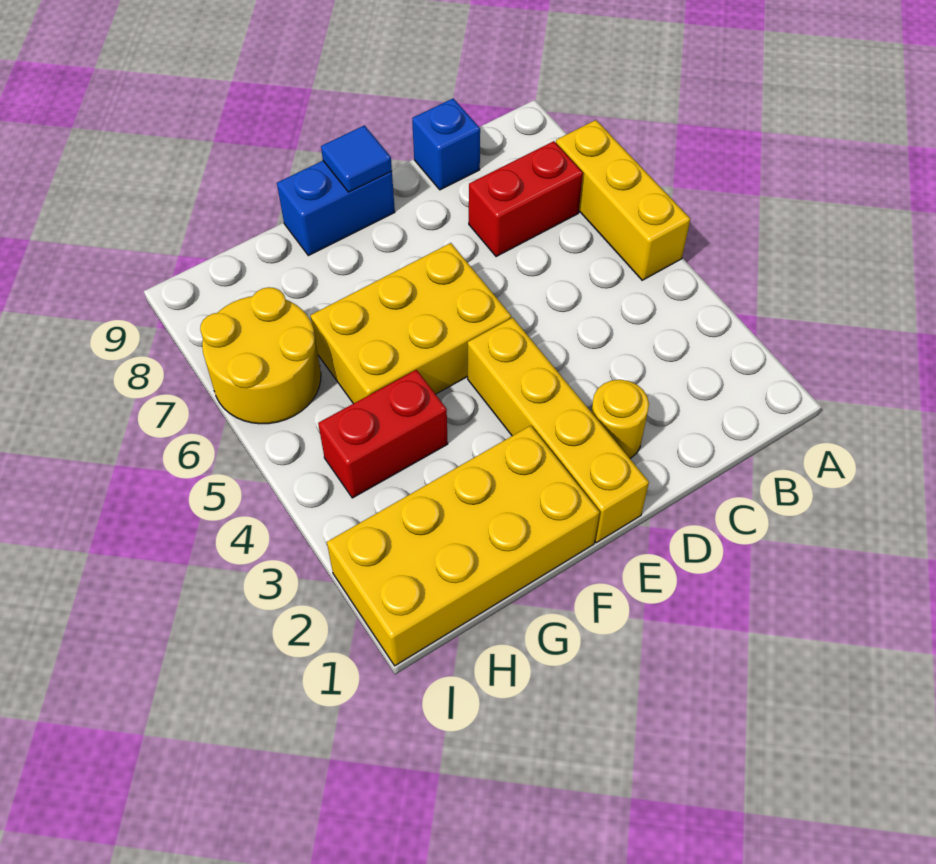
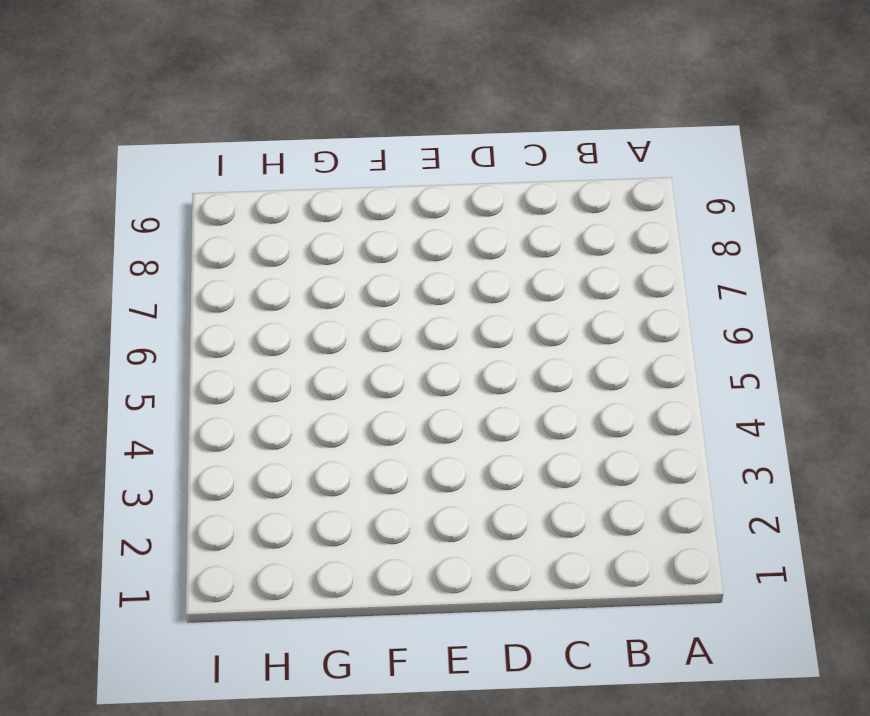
none -> yellow 1x3 brick [556,120,690,280]
none -> red 1x2 brick [469,141,583,257]

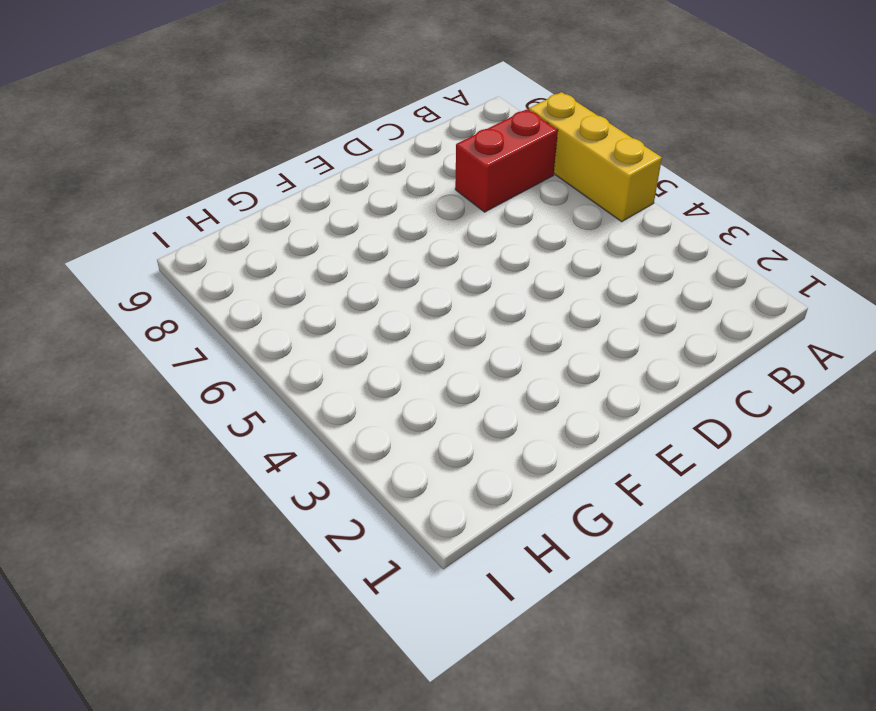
none -> blue 1x1 brick [412,98,480,190]
none -> yellow 1x1 round brick [591,380,649,459]

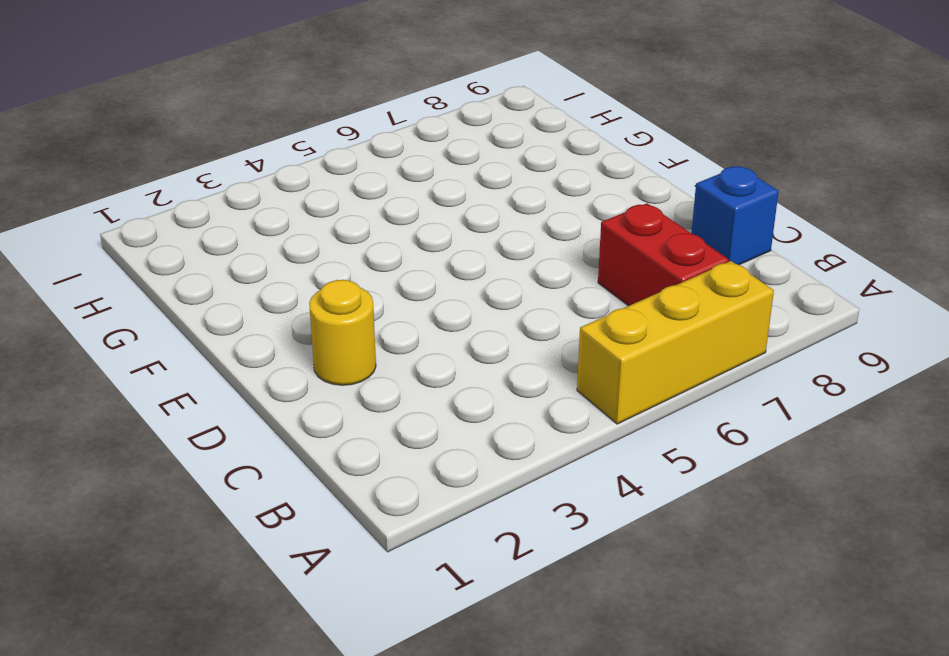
none -> yellow 1x4 brick [468,318,649,543]
none -> yellow 2x3 brick [310,243,511,404]

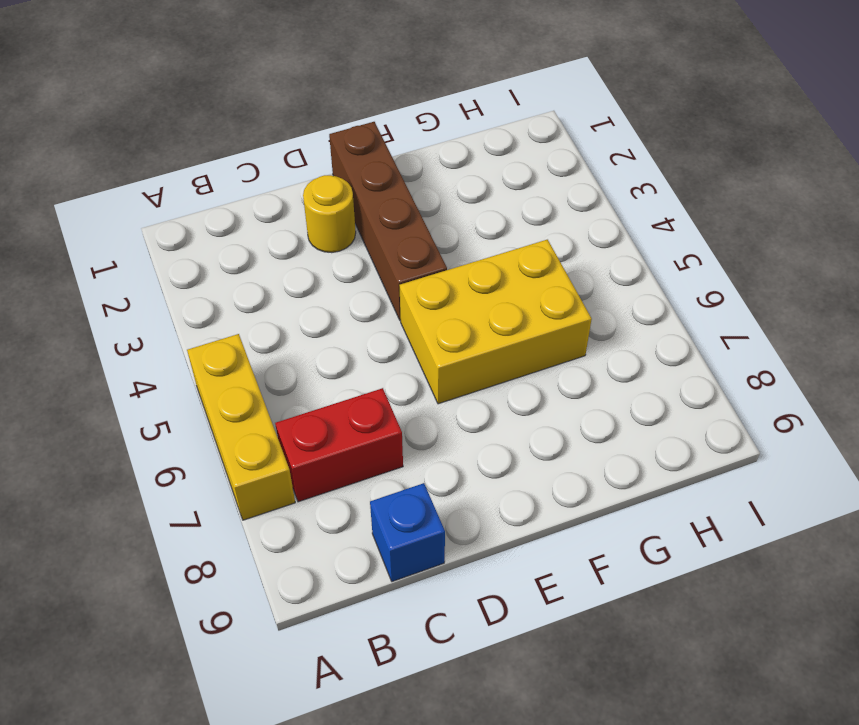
brown 1x4 brick [329,122,447,320] -> yellow 1x4 brick [468,318,649,543]
none -> blue 1x2 brick [277,161,395,256]
none -> yellow 2x4 brick [327,426,600,666]

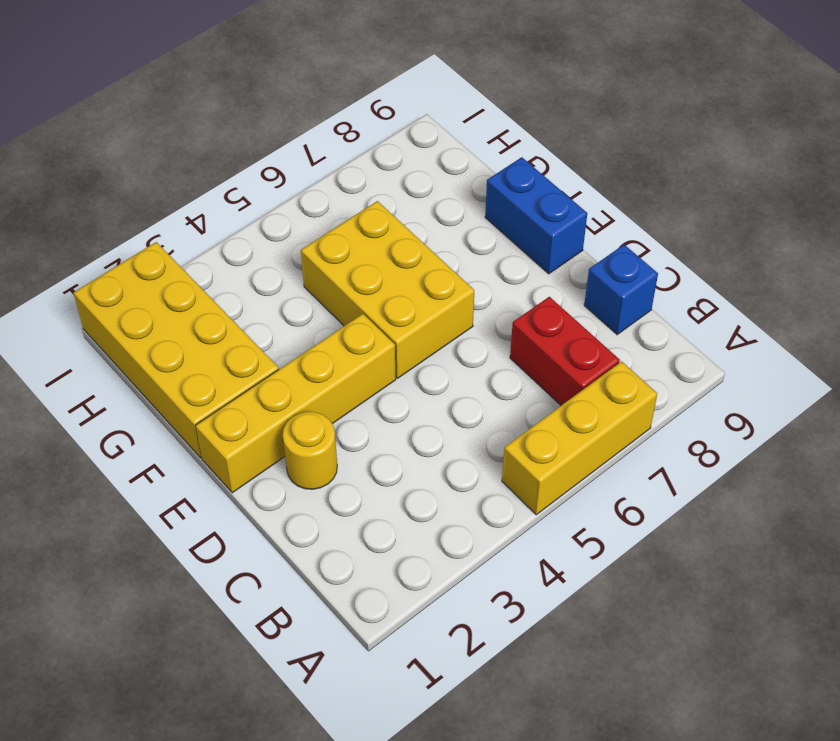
none -> red 1x2 brick [318,370,448,498]
none -> yellow 2x2 round brick [200,287,321,424]

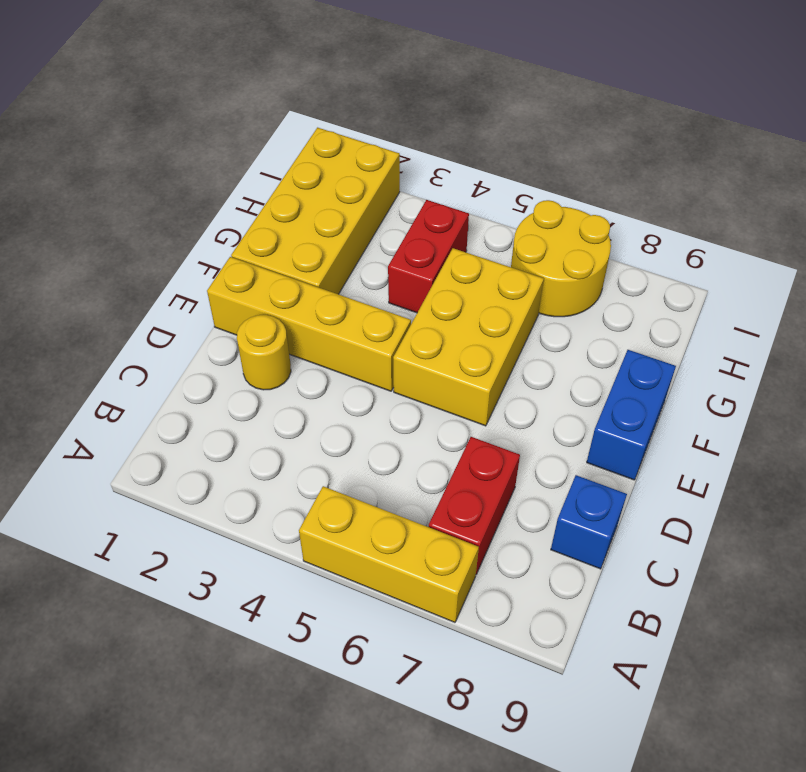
none -> blue 1x1 tile [321,125,392,192]

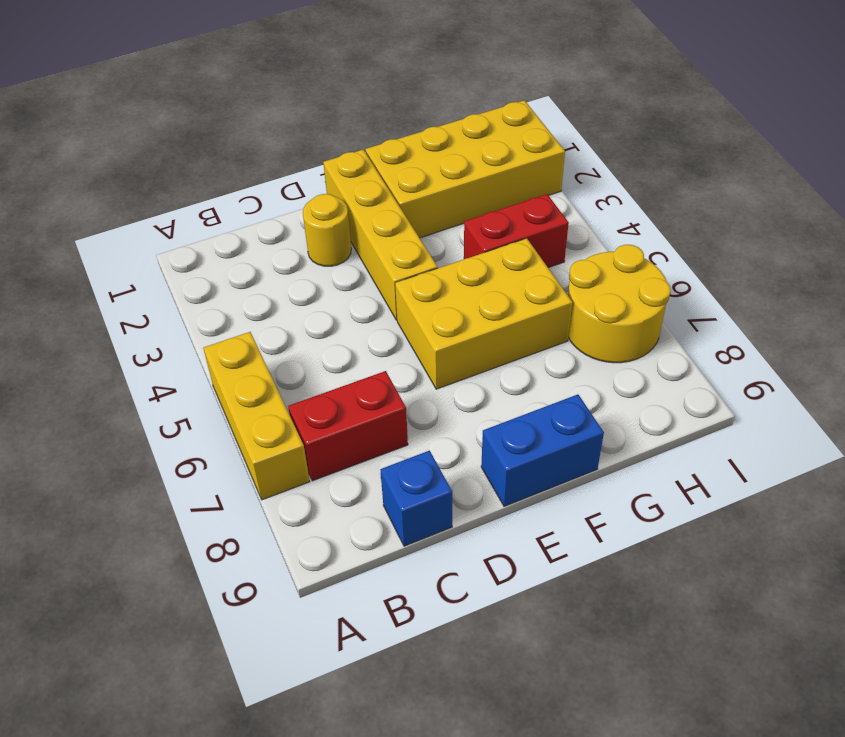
none -> blue 1x1 tile [321,125,392,192]

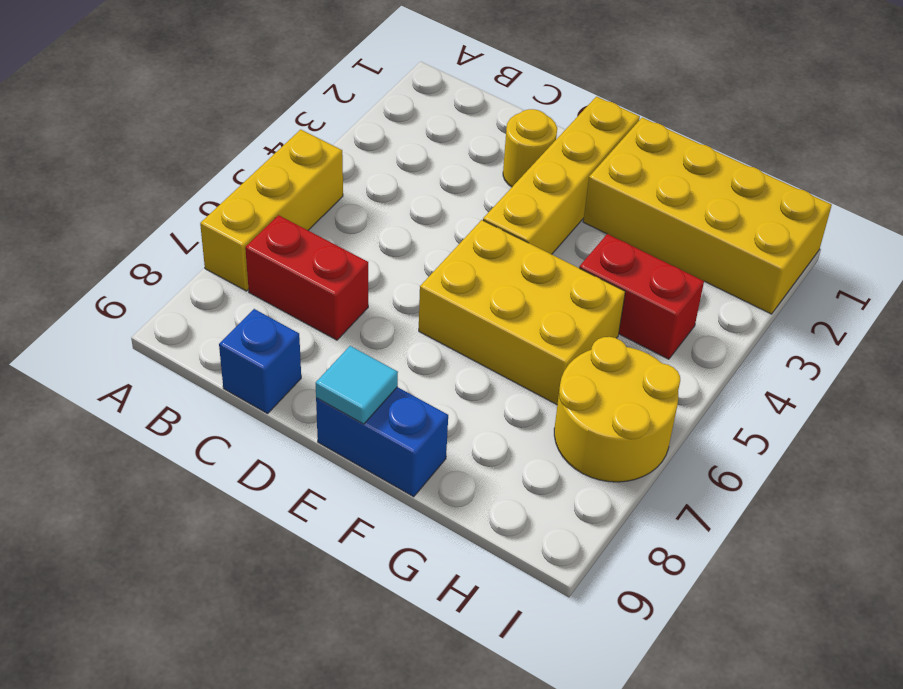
cyan 1x1 tile [316,346,398,424] -> blue 1x1 tile [321,125,392,192]

